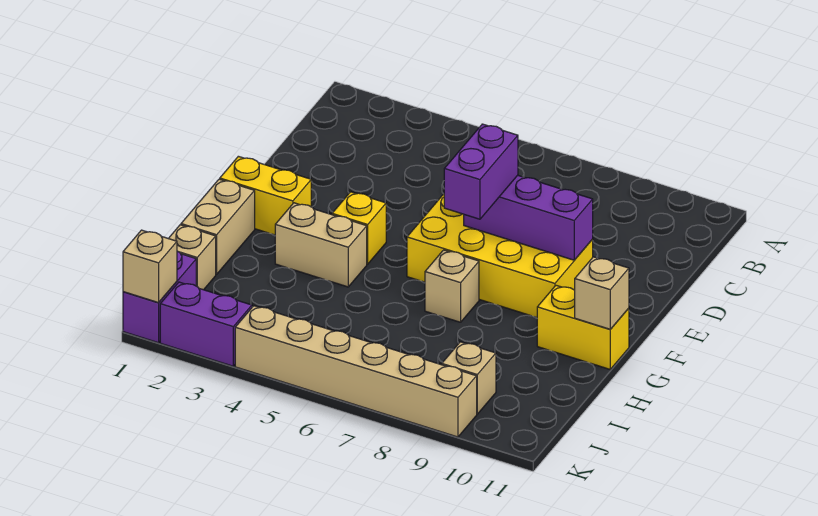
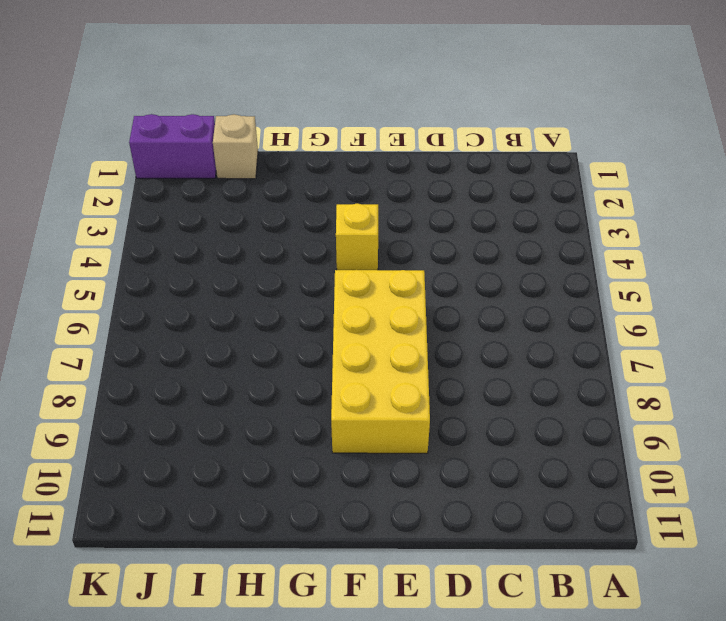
none -> yellow 1x2 brick [220,156,311,235]
none -> tan 1x2 brick [181,179,255,274]
none -> tan 1x2 brick [275,203,367,287]

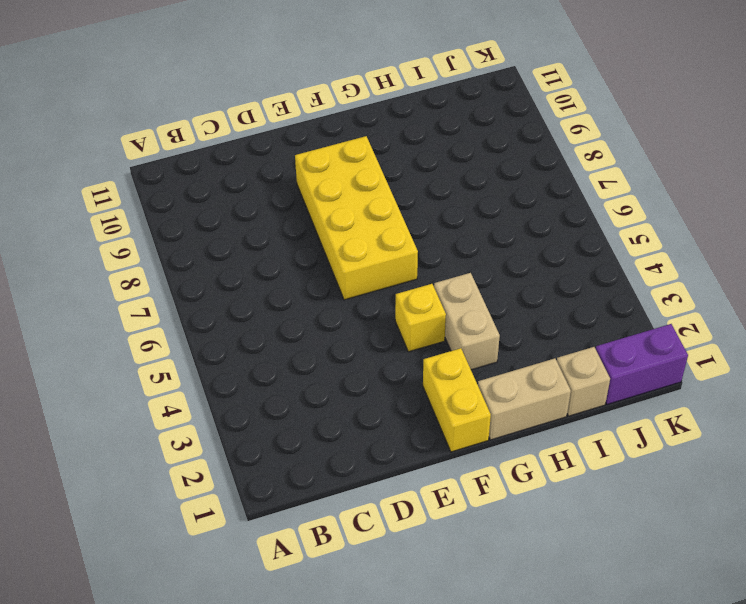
none -> tan 1x1 brick [425,250,479,322]
none -> yellow 1x2 brick [537,285,629,369]
none -> tan 1x1 brick [442,342,496,414]

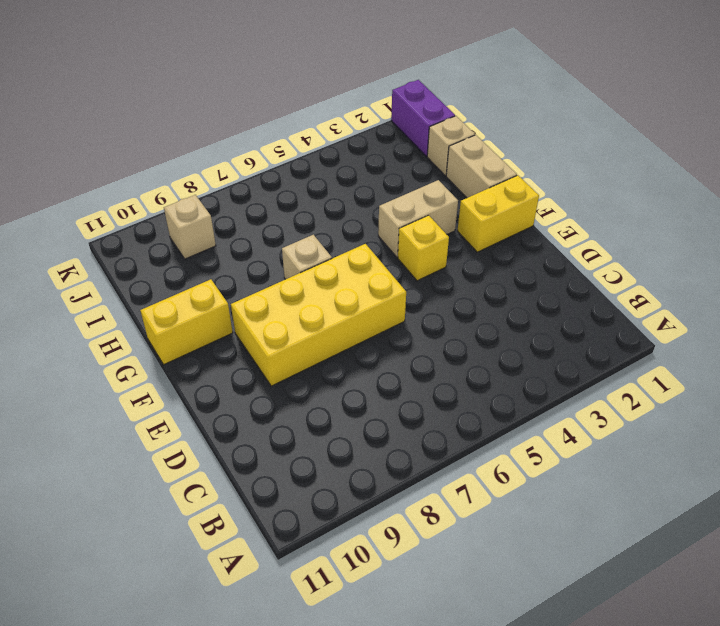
none -> purple 1x2 brick [160,282,252,366]
none -> tan 1x6 brick [235,306,477,437]
none -> purple 1x3 brick [464,175,593,260]

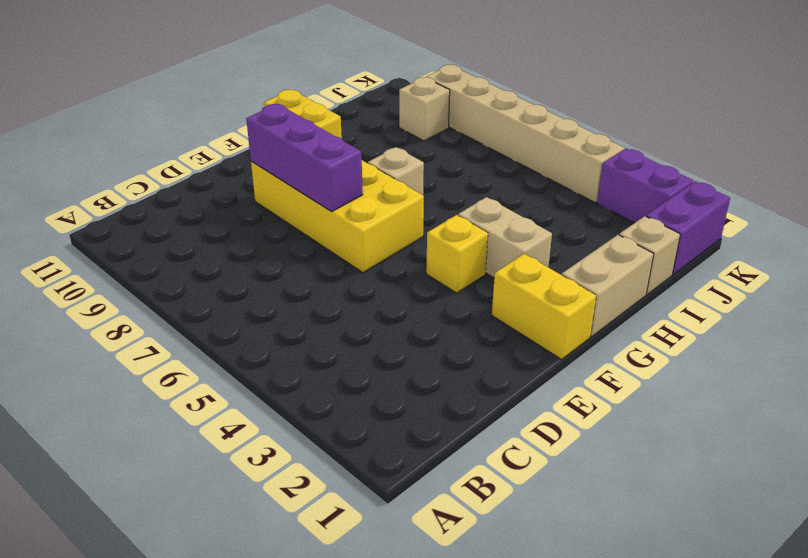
none -> tan 1x1 brick [575,257,629,329]
none -> tan 1x1 brick [123,230,177,303]
none -> purple 1x2 brick [444,124,518,219]

